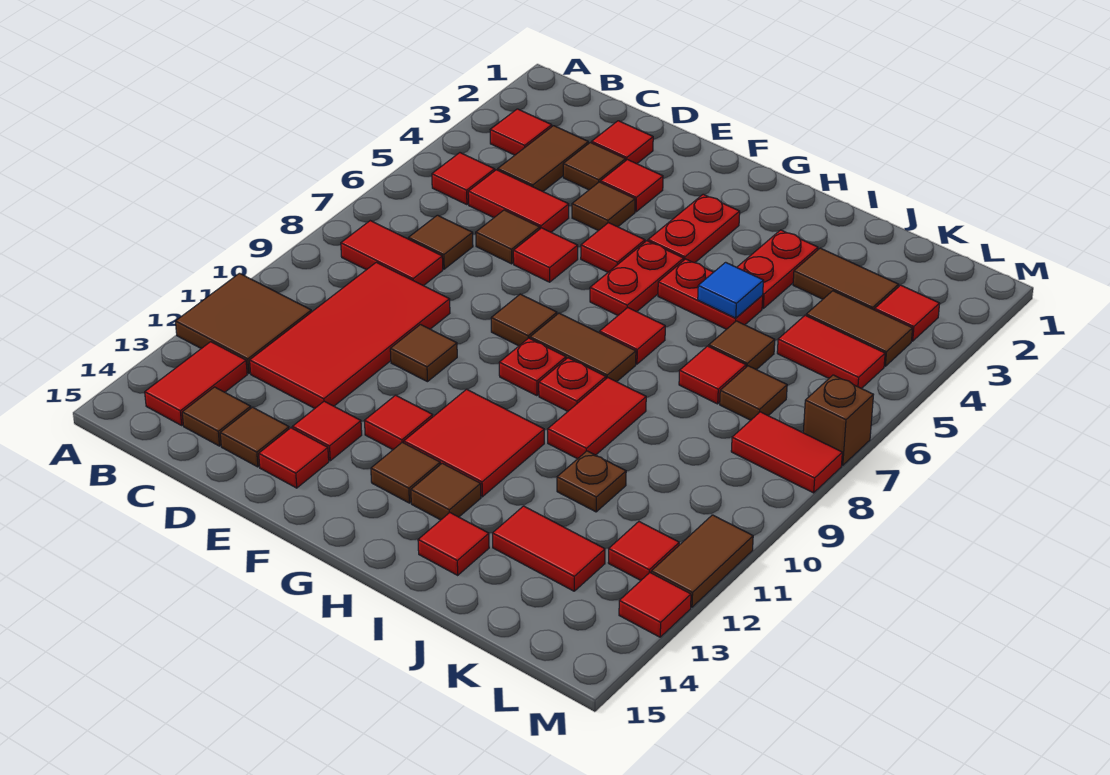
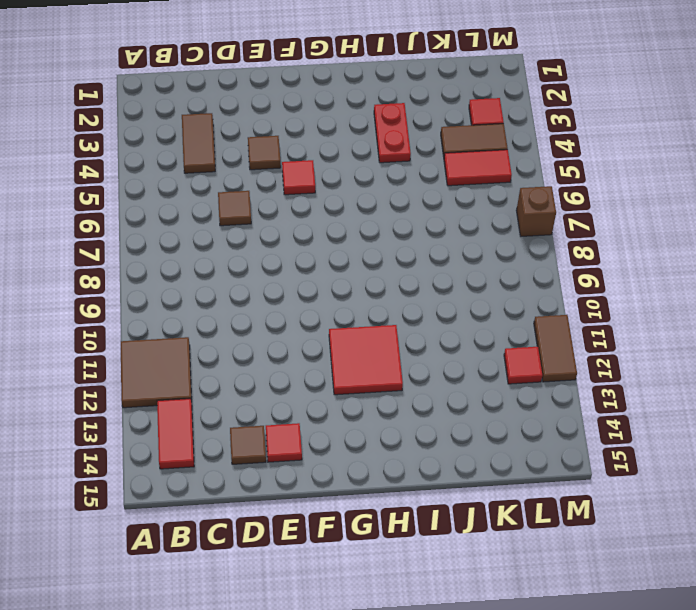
none -> red 1x1 tile [490,109,552,155]
none -> red 1x1 tile [432,153,495,205]
none -> red 1x2 tile [341,221,443,286]
none -> red 1x2 tile [468,170,569,232]

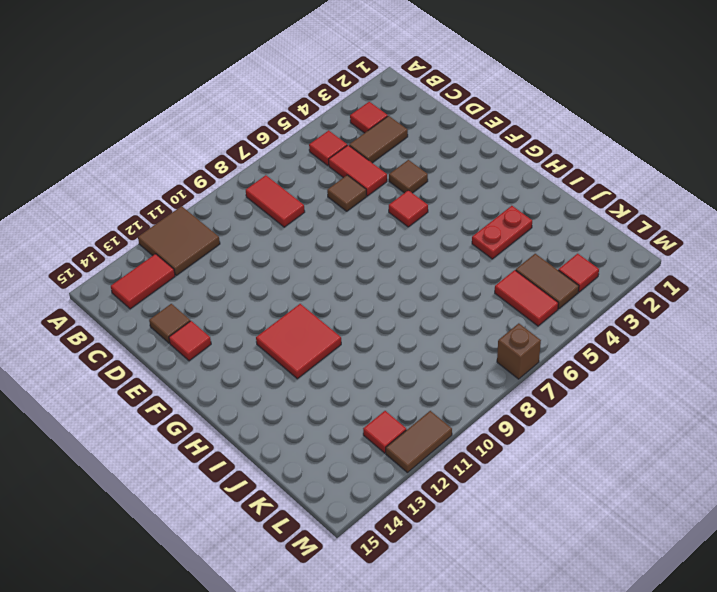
none -> brown 1x1 tile [408,215,473,269]
none -> red 2x4 tile [250,262,450,409]
none -> brown 1x1 tile [182,387,251,446]
none -> red 1x1 tile [592,121,653,164]

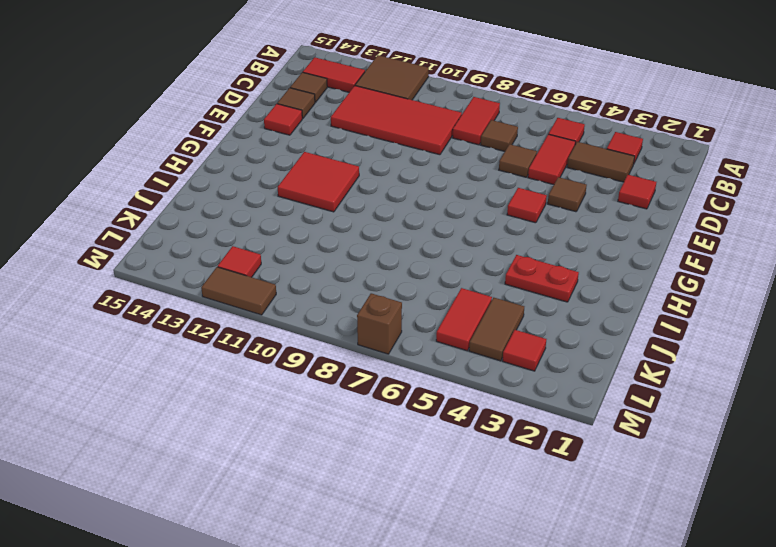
none -> brown 1x1 tile [563,143,626,190]
none -> red 1x1 tile [601,160,663,212]
none -> red 1x1 tile [513,228,578,282]
none -> brown 1x1 tile [390,325,457,382]

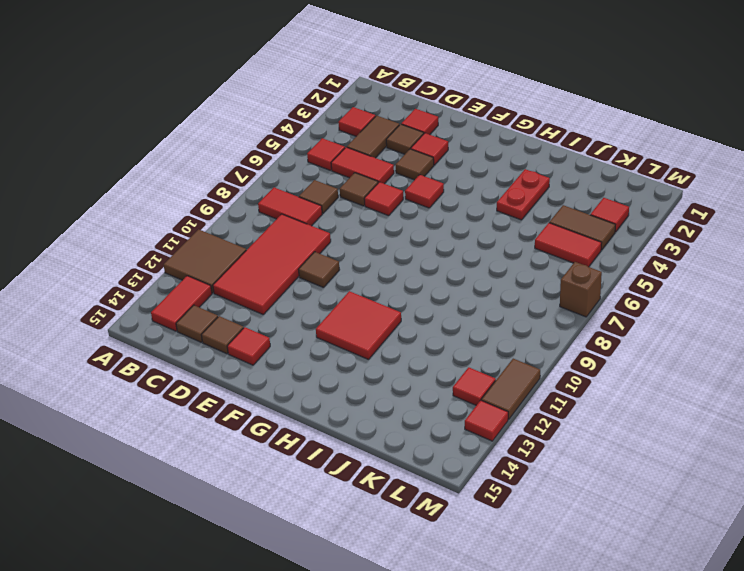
none -> red 1x1 tile [293,401,362,461]
none -> brown 1x1 tile [491,294,557,346]
none -> red 1x1 tile [365,395,433,450]
none -> red 1x2 plate [648,194,740,263]

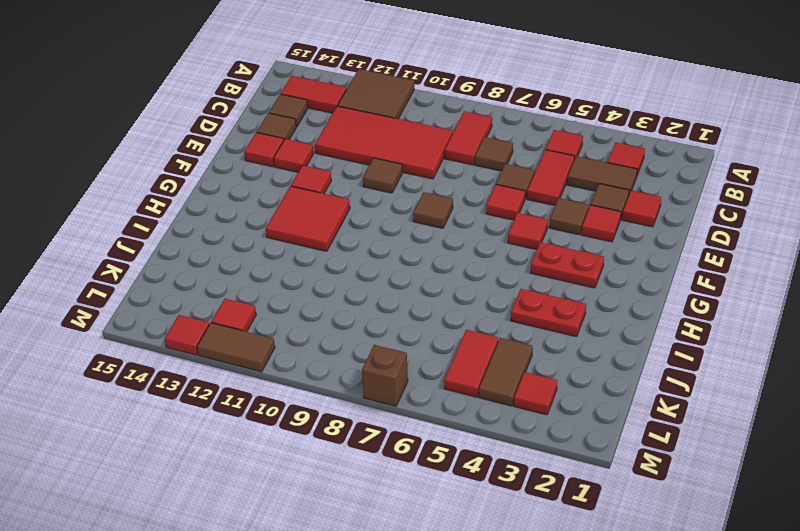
none -> red 1x2 plate [590,241,684,315]
none -> brown 1x2 tile [530,313,636,382]
none -> red 1x1 plate [499,338,566,396]
none -> brown 1x1 tile [371,442,440,503]

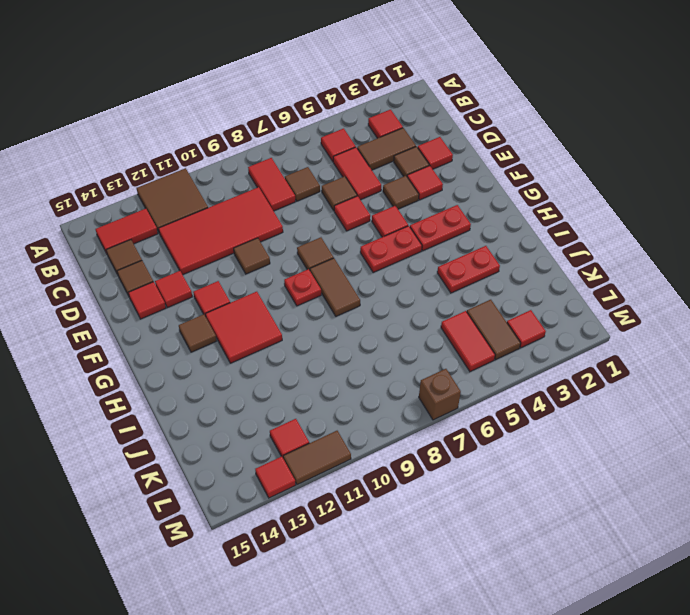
none -> red 1x2 plate [658,259,763,329]
none -> red 1x1 tile [600,308,665,364]
none -> red 1x1 plate [539,358,606,411]
none -> brown 1x1 tile [411,463,481,520]

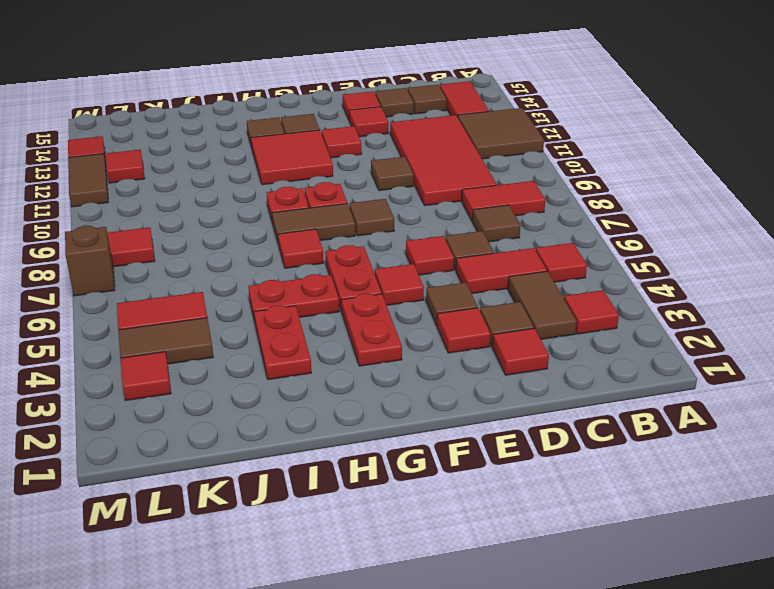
none -> red 1x2 tile [548,378,646,459]
none -> red 1x1 tile [418,513,489,575]
none -> brown 1x2 tile [793,248,899,310]
none -> brown 1x1 tile [709,321,775,370]

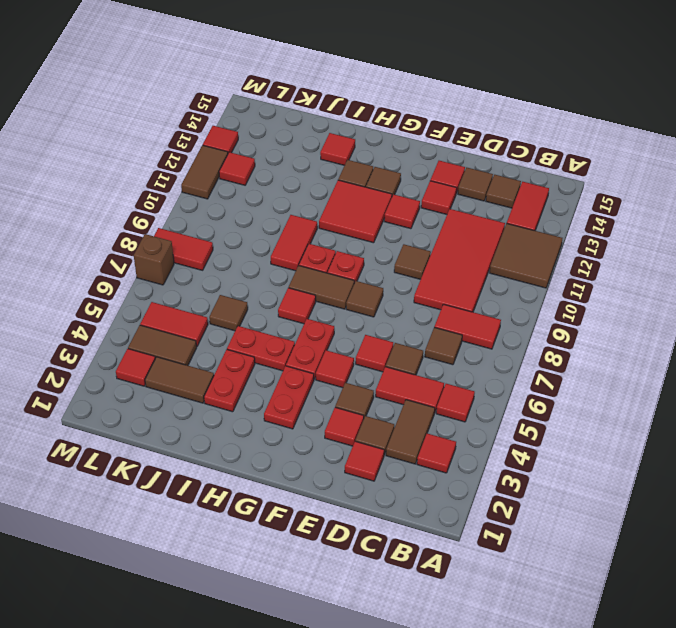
none -> red 1x1 tile [679,346,746,404]
none -> brown 1x1 plate [557,451,626,512]
none -> red 1x2 tile [493,506,605,591]
none -> brown 1x1 tile [720,366,787,420]

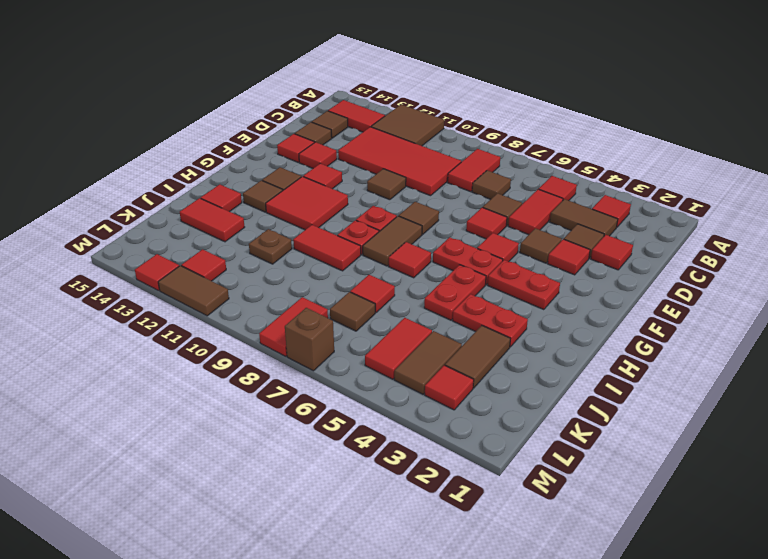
red 1x2 tile [180,198,245,242] -> red 1x2 tile turned to [493,506,605,591]
none -> brown 1x1 tile [709,321,775,370]
none -> blue 1x1 tile [698,262,763,318]

